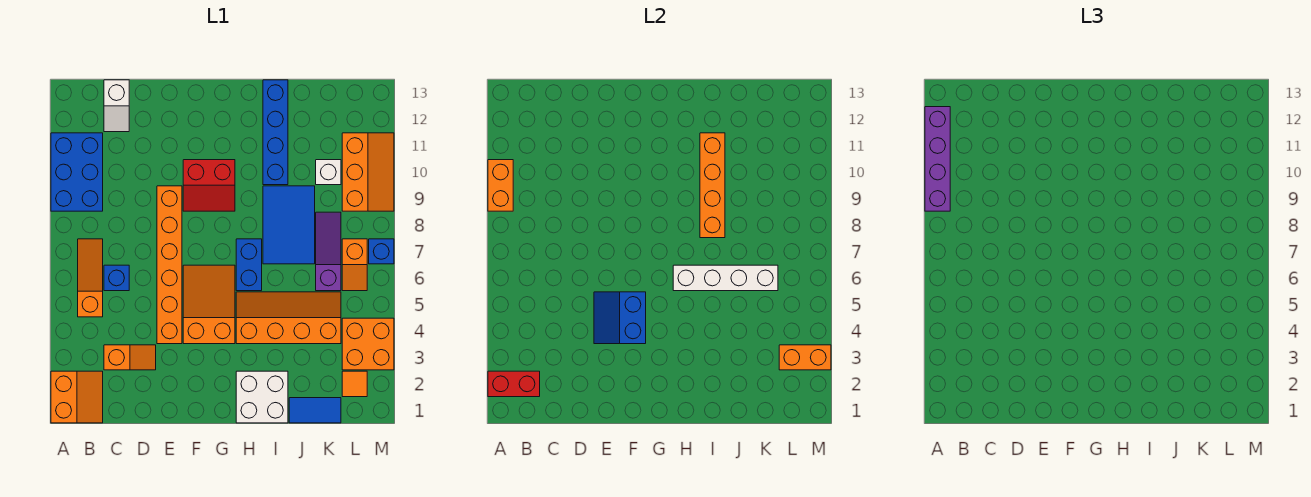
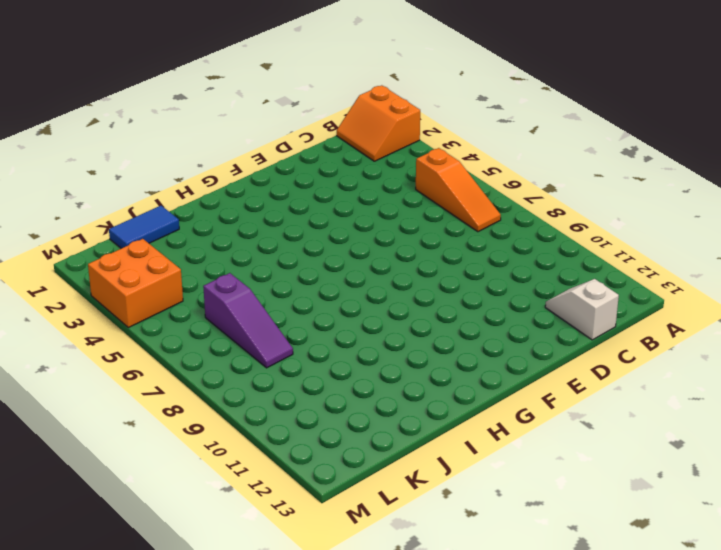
none -> blue 2x3 brick [51,133,103,211]
none -> orange 1x2 slope [104,345,156,370]
none -> blue 1x1 brick [104,265,129,291]

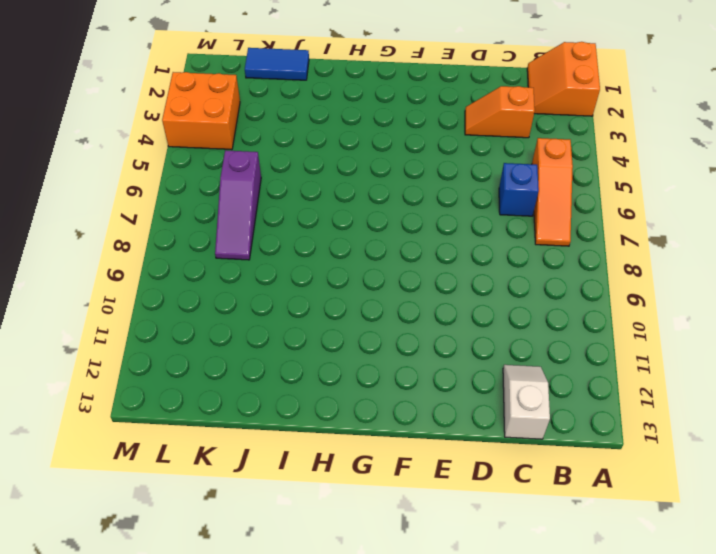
none -> blue 2x3 brick [51,133,103,211]
none -> orange 1x6 brick [157,186,182,344]
none -> orange 2x3 slope [183,265,235,344]

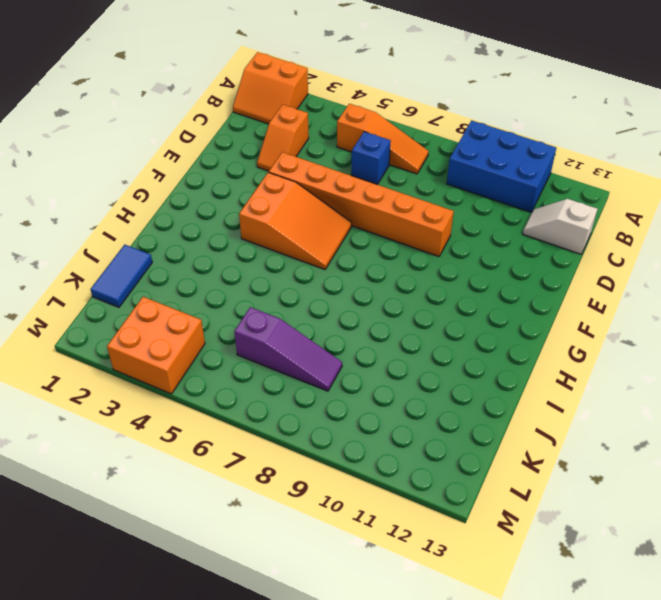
none -> red 2x2 slope [183,160,235,211]
none -> white 2x2 brick [236,371,288,423]
none -> orange 2x4 slope [236,292,341,344]

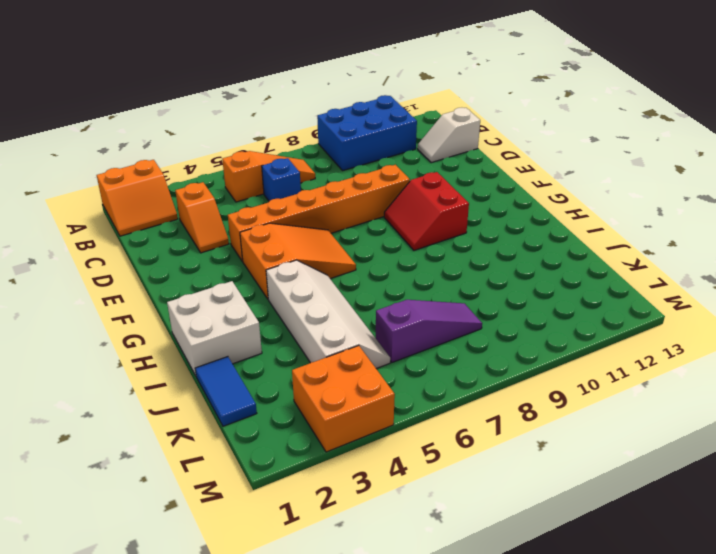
white 2x4 slope [266,260,390,368] -> orange 2x4 slope [236,292,341,344]
none -> blue 1x2 brick [236,239,262,291]
none -> blue 2x3 tile [263,186,315,264]
none -> blue 1x4 brick [263,80,288,185]

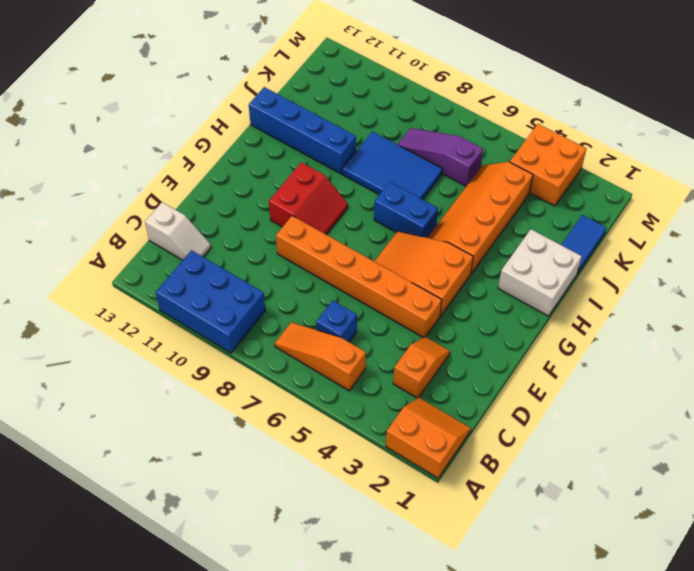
none -> white 1x1 brick [316,160,341,185]
none -> orange 1x1 tile [342,371,367,397]
none -> orange 1x2 slope [342,239,367,291]

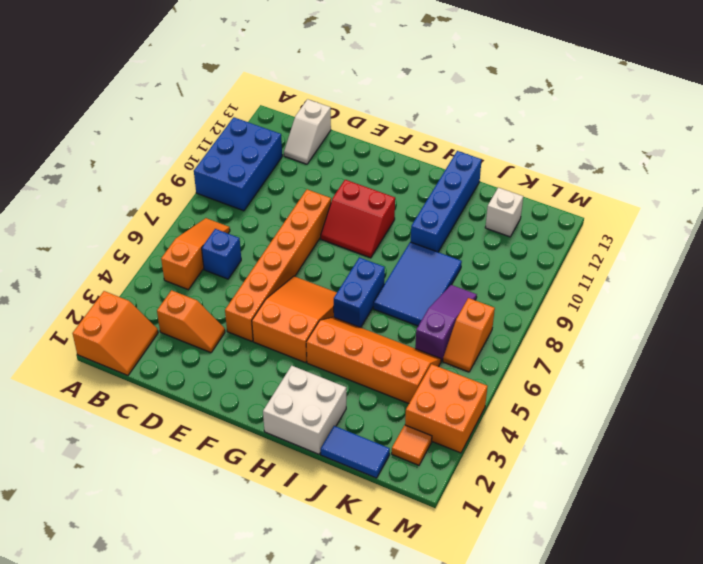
white 1x1 brick [485,188,523,237] -> white 1x1 brick moved to [316,160,341,185]
none -> orange 2x3 slope [342,133,394,211]
none -> blue 1x1 brick [369,239,394,264]
none -> red 1x2 brick [488,371,540,397]

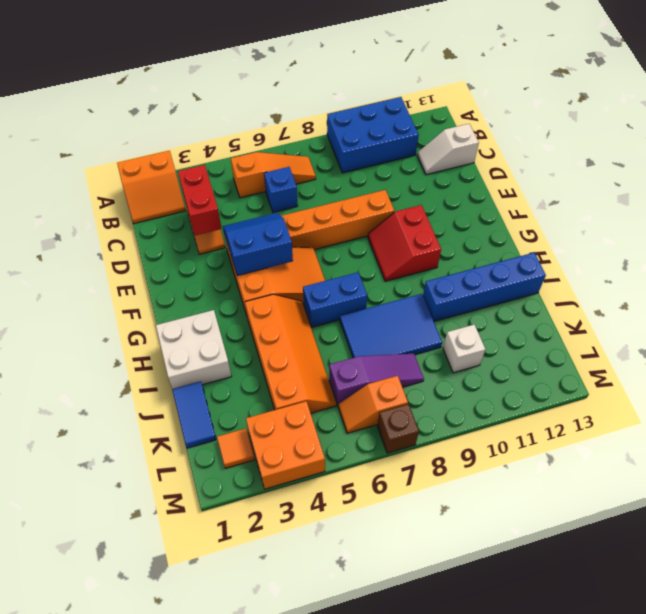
red 1x2 brick [178,165,222,235] -> red 1x2 brick moved to [488,371,540,397]
brown 1x1 brick [377,404,419,453] -> blue 1x1 brick [369,239,394,264]
none -> orange 2x3 slope [342,133,394,211]
none -> orange 1x2 brick [488,160,513,211]
none -> white 1x4 brick [673,265,778,291]

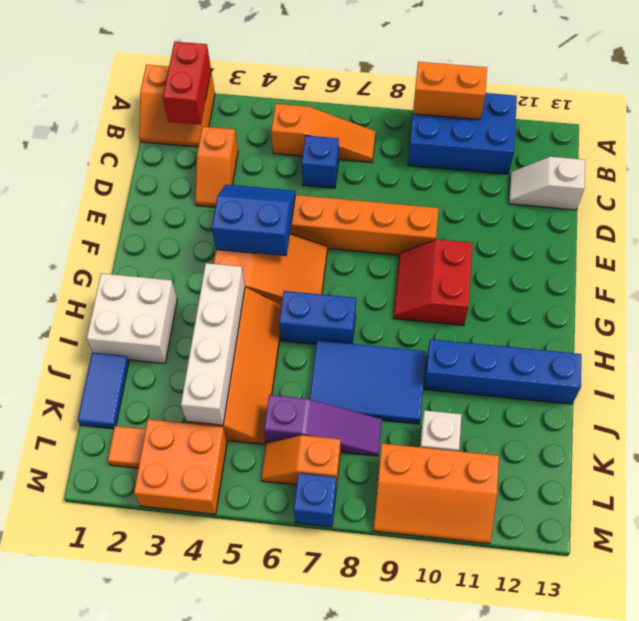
white 1x4 brick [181,263,245,425] -> white 1x4 brick moved to [673,265,778,291]
none -> orange 1x4 brick [700,133,725,238]
none -> orange 1x2 brick [779,345,831,370]
none -> purple 1x4 brick [925,107,950,211]

